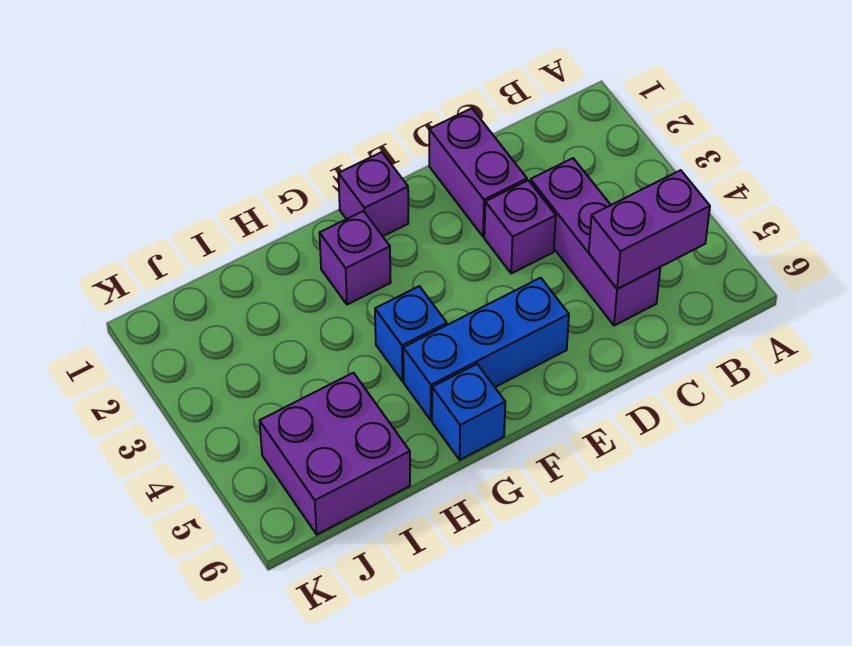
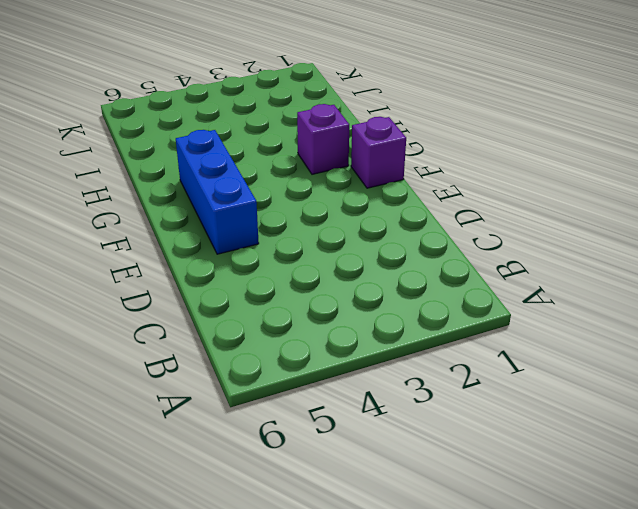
none -> purple 1x3 brick [530,158,660,326]
none -> purple 1x2 brick [429,108,527,237]

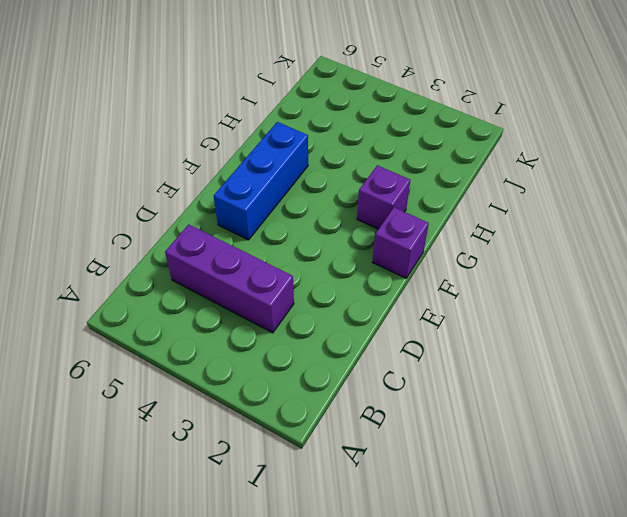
none -> purple 1x2 brick [429,108,527,237]
none -> purple 1x1 brick [484,180,556,273]

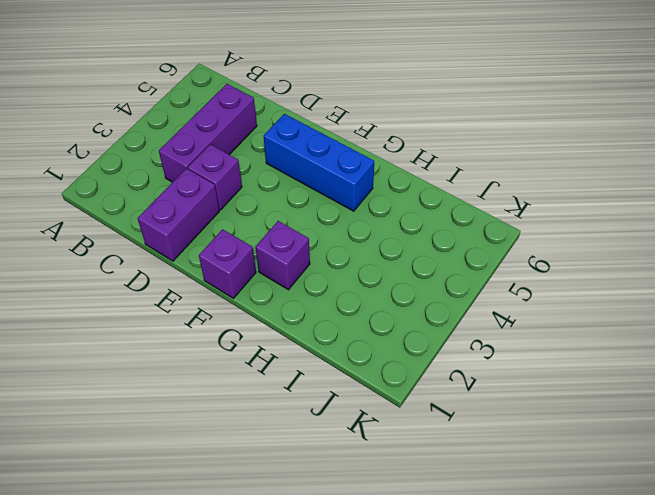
none -> blue 1x1 brick [375,286,447,381]
none -> blue 1x1 brick [432,364,505,460]

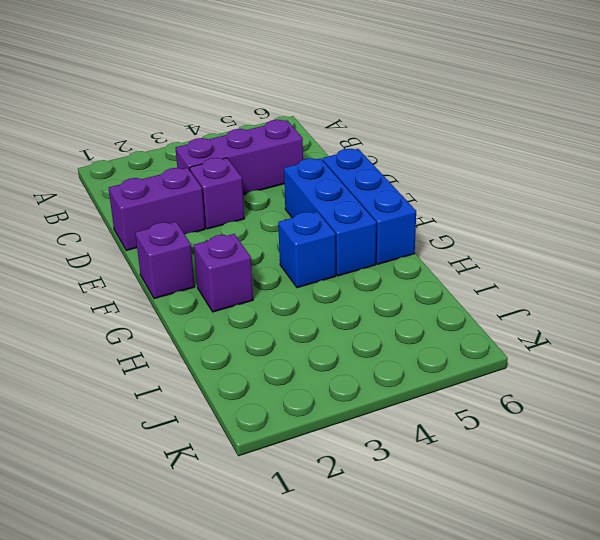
blue 1x3 brick [322,149,416,264] -> blue 1x1 brick [432,364,505,460]
none -> purple 2x2 brick [260,373,410,534]
none -> purple 1x2 brick [589,170,710,289]

